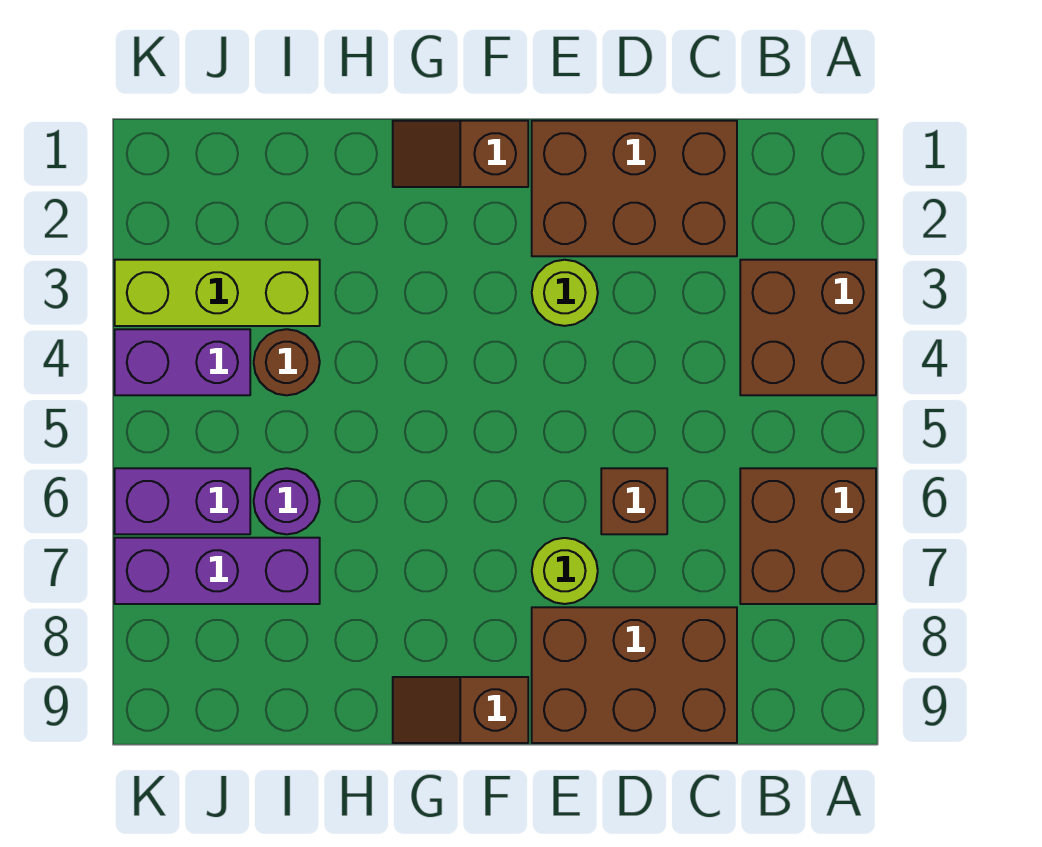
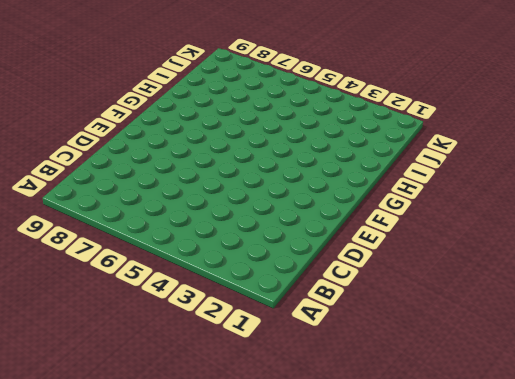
none -> brown 2x2 brick [740,260,876,395]
none -> brown 2x2 brick [740,468,876,604]
none -> brown 2x3 brick [532,121,737,256]

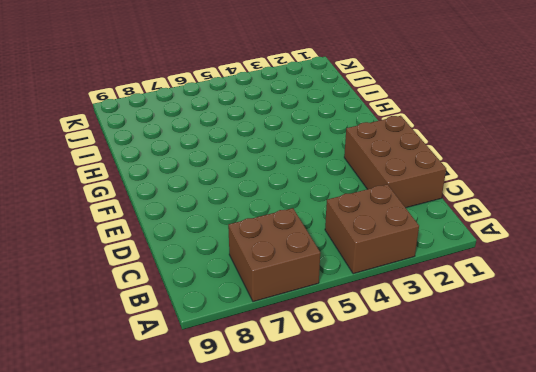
none -> brown 2x3 brick [532,607,737,743]
none -> brown 1x1 brick [601,468,667,534]
none -> lime 1x1 round brick [532,260,598,326]

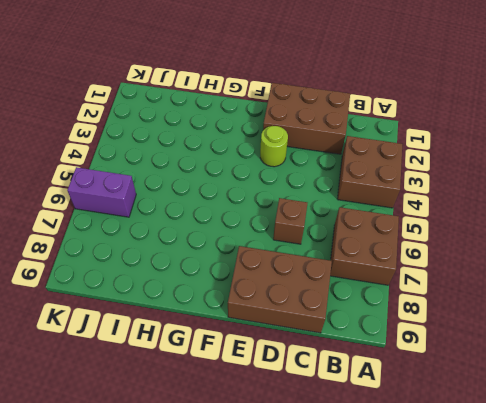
none -> lime 1x1 round brick [532,538,598,604]
none -> brown 1x2 slope [393,121,528,187]
none -> brown 1x2 slope [393,677,528,743]

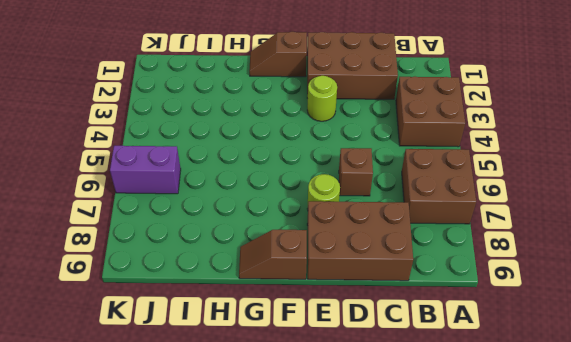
none -> lime 1x3 brick [115,260,320,326]
none -> brown 1x1 round brick [254,329,320,395]
none -> purple 1x1 round brick [254,468,320,534]

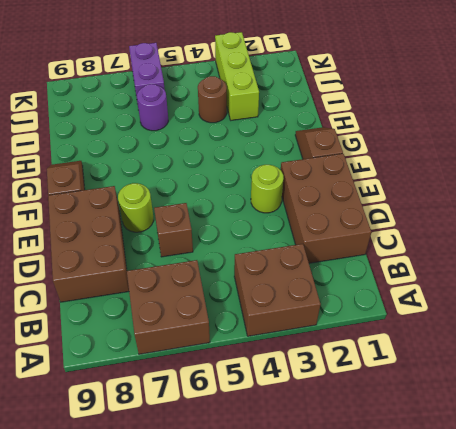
none -> purple 1x3 brick [115,538,320,604]
none -> purple 1x2 brick [115,329,250,395]

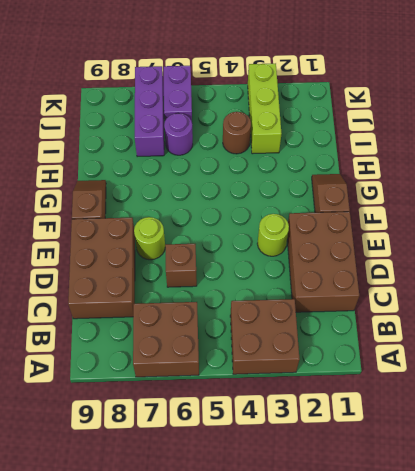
none -> purple 1x2 brick [115,329,250,395]

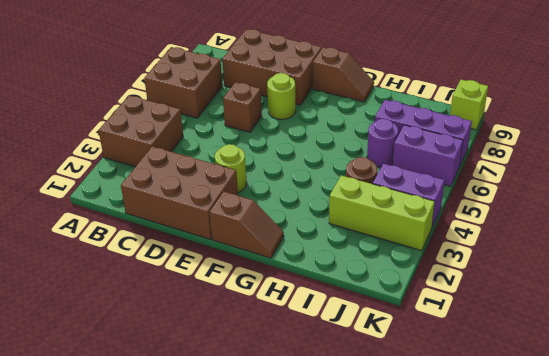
lime 1x1 brick [450,80,488,130] -> none

